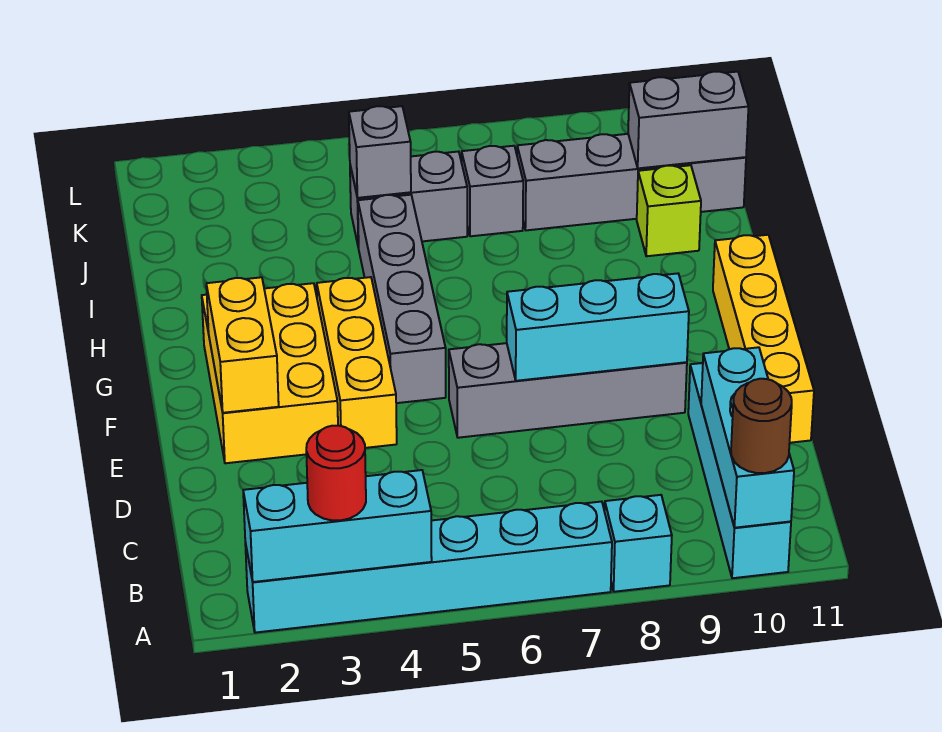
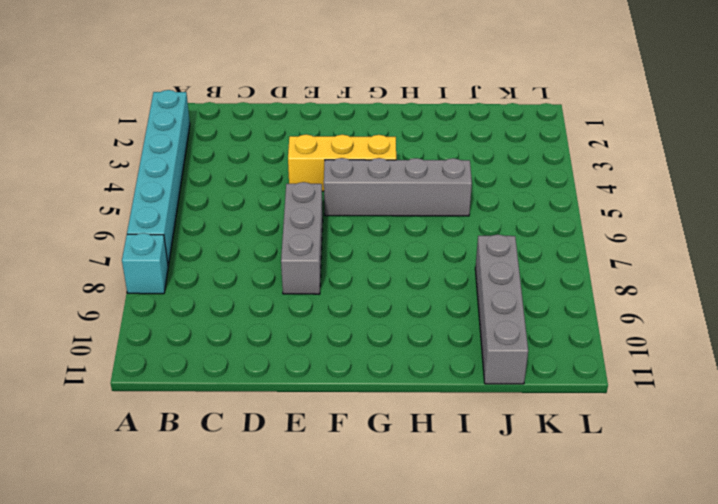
grey 1x3 brick [281,182,323,294] -> grey 1x4 brick [449,343,687,438]
none -> cyan 1x4 brick [688,363,791,578]
none -> yellow 1x4 brick [713,235,814,443]
none -> yellow 2x3 brick [202,283,338,463]

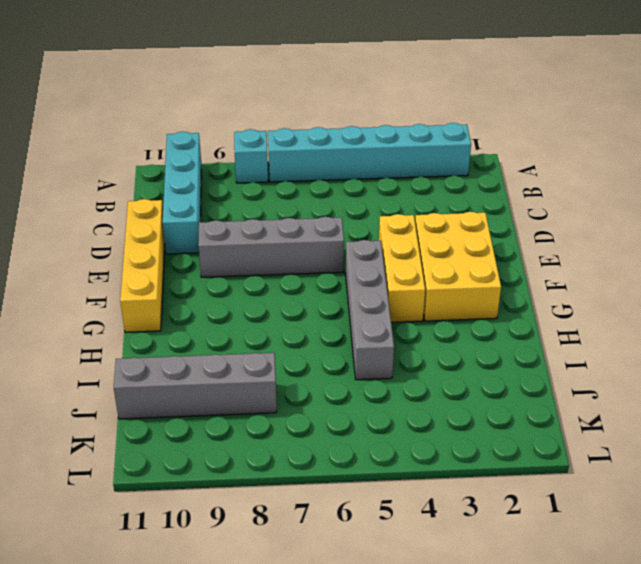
none -> lime 1x1 brick [637,165,701,256]
none -> grey 1x2 brick [350,151,467,248]
none -> grey 1x1 brick [462,146,523,236]

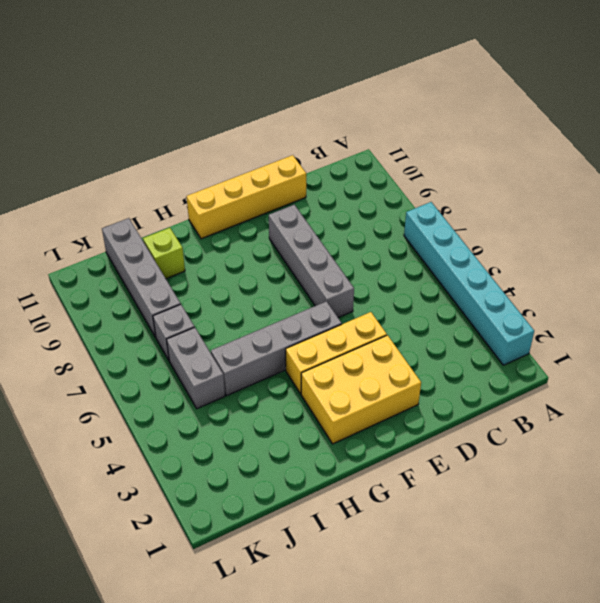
none -> cyan 1x1 brick [605,495,672,592]
none -> cyan 1x4 brick [688,363,791,578]
none -> cyan 1x3 brick [243,470,432,582]

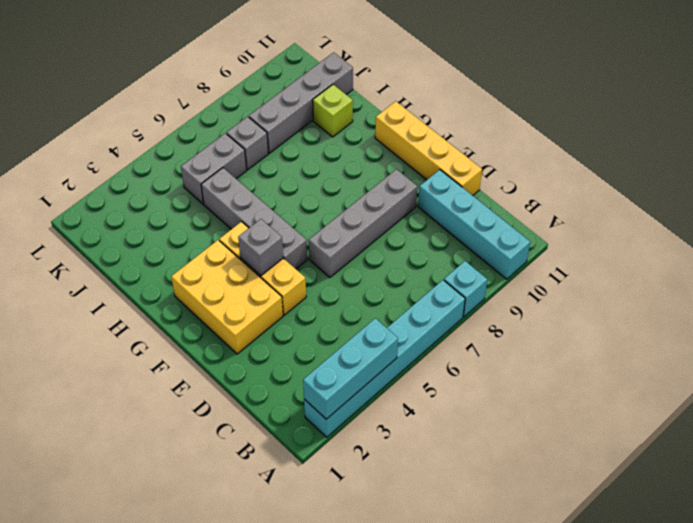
grey 1x1 brick [238,219,283,276] -> grey 1x1 brick moved to [349,106,411,198]
none -> cyan 1x3 brick [701,347,794,528]
none -> yellow 1x2 brick [206,277,279,413]
none -> cyan 1x3 brick [507,273,689,381]

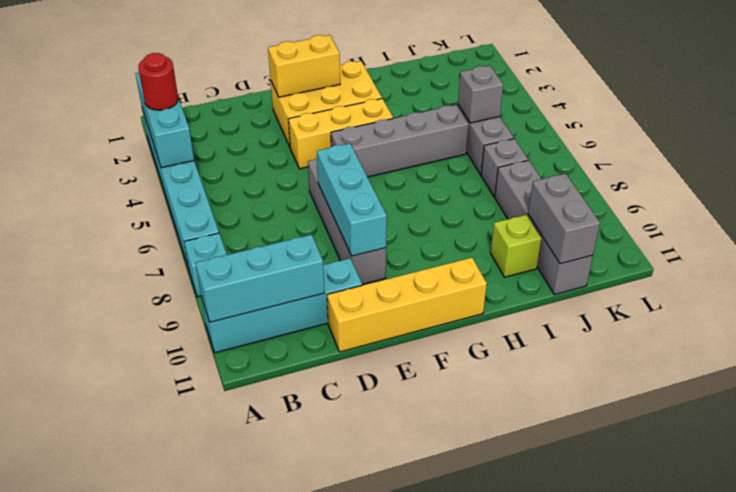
none -> brown 1x1 round brick [731,379,792,473]

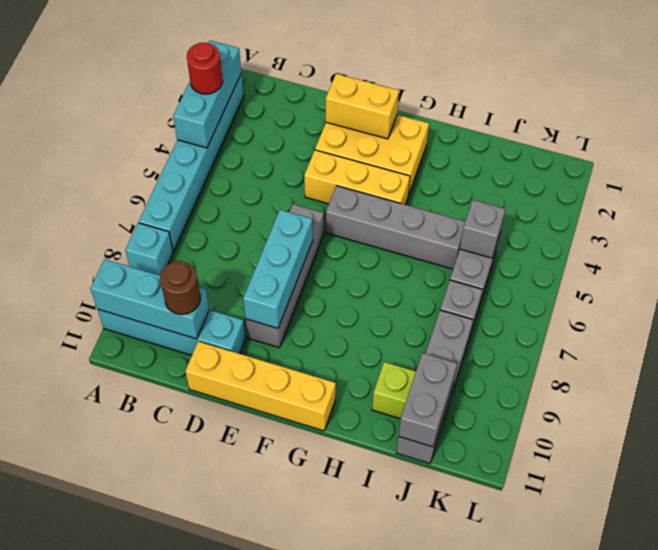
brown 1x1 round brick [160,261,201,314] -> brown 1x1 round brick moved to [731,379,792,473]

